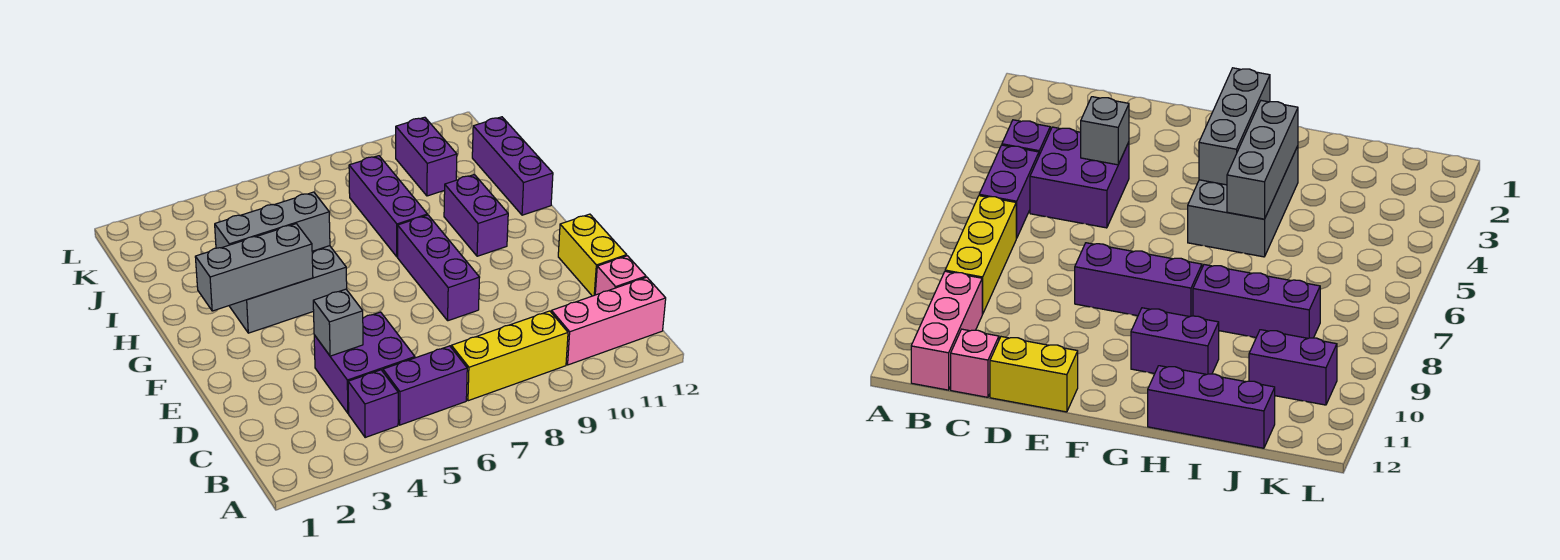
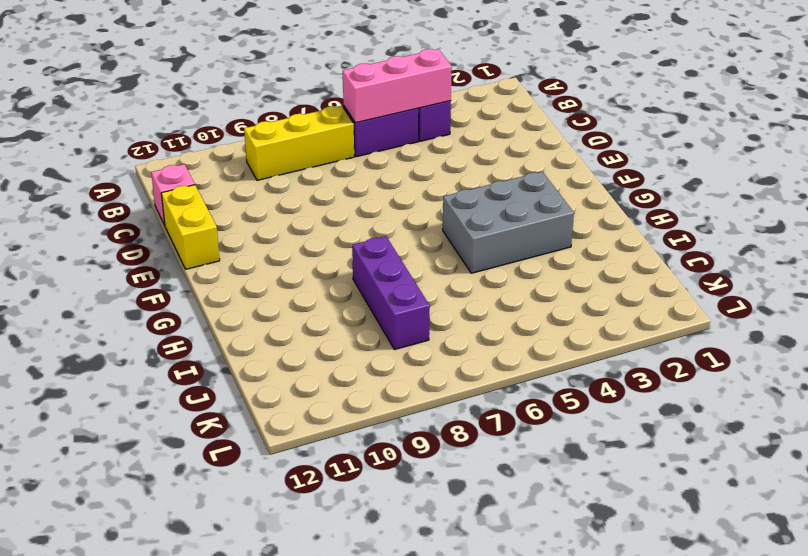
pink 1x3 brick [343,49,452,123] -> pink 1x3 brick moved to [551,277,666,365]
none -> purple 2x2 brick [314,312,415,413]
none -> purple 1x3 brick [398,215,480,321]
none -> purple 1x2 brick [444,175,508,256]

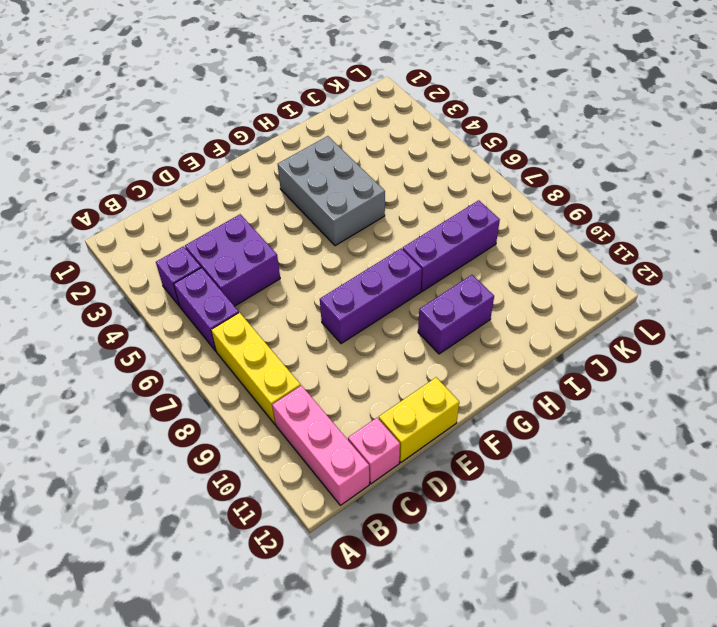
none -> purple 1x3 brick [472,117,553,215]
none -> purple 1x2 brick [396,117,457,196]
none -> grey 1x1 brick [313,289,363,356]

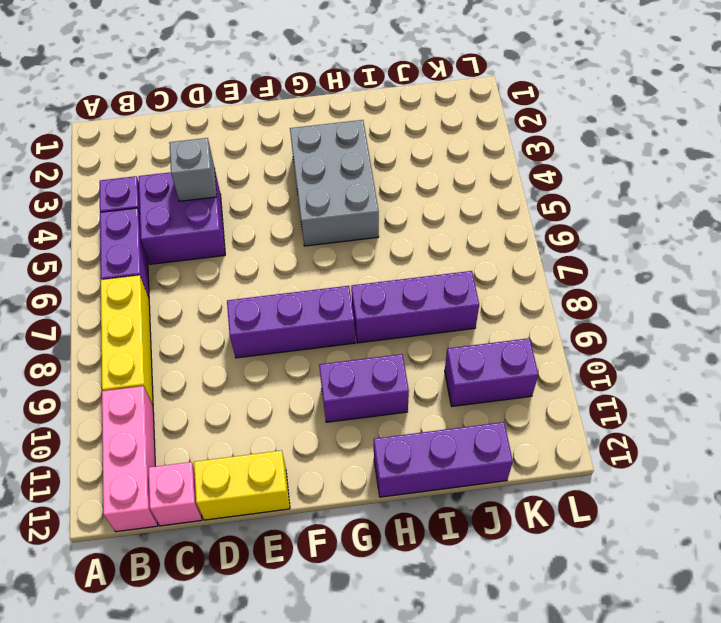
none -> grey 1x3 brick [195,224,313,311]
none -> grey 1x3 brick [215,192,330,251]

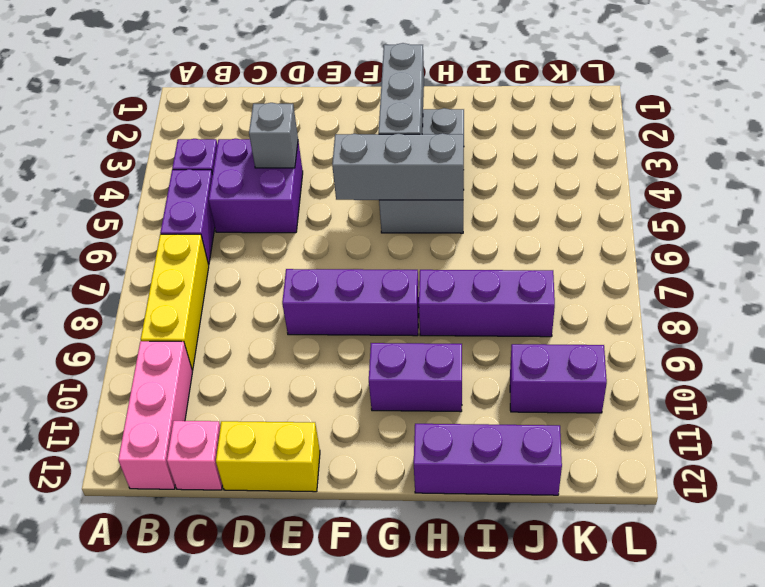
grey 1x3 brick [332,133,464,200] -> grey 1x3 brick turned to [215,192,330,251]

